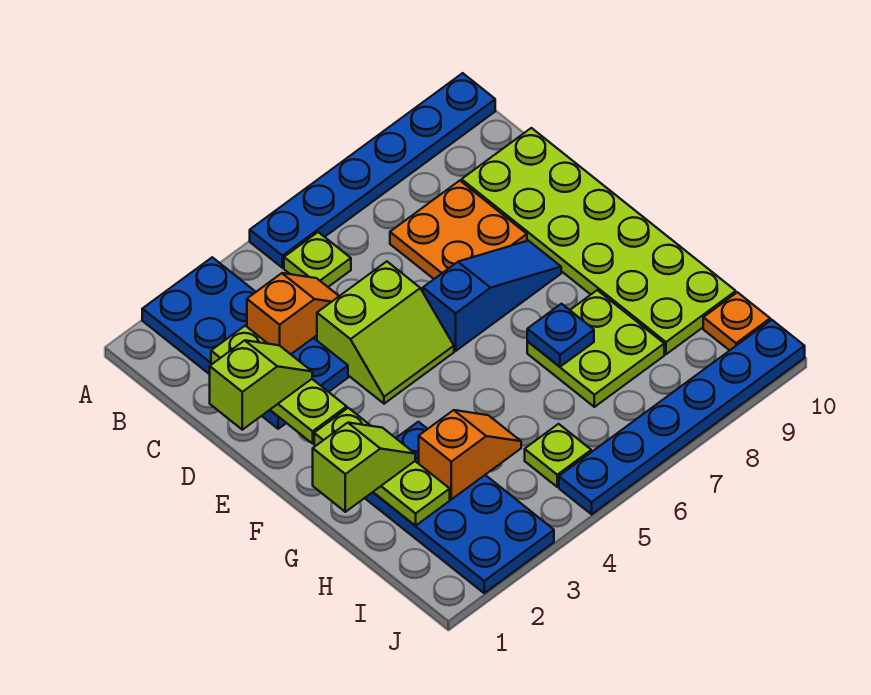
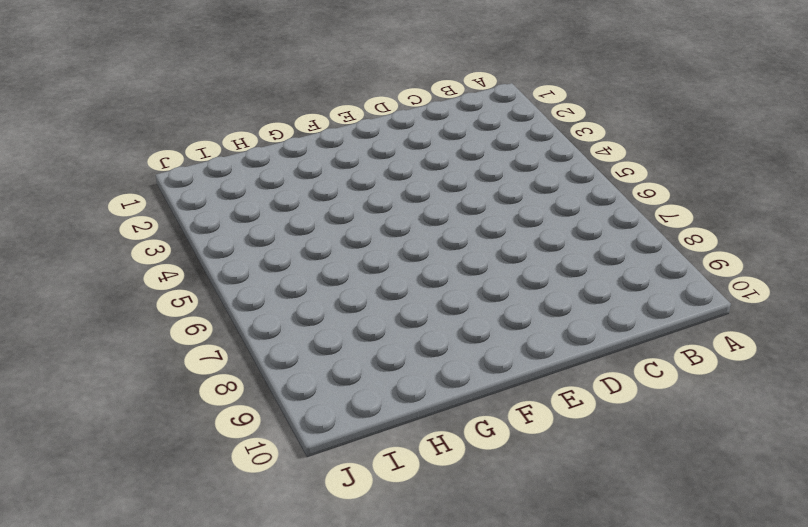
none -> blue 2x4 plate [142,257,348,429]
none -> blue 1x6 plate [250,73,495,268]
none -> lime 1x1 plate [284,232,351,287]

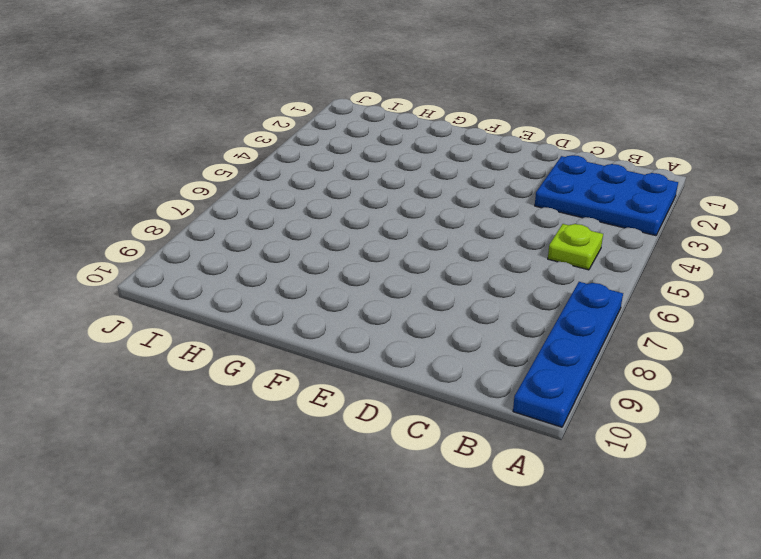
blue 2x3 plate [535,155,678,236] -> blue 2x4 plate [142,257,348,429]
blue 1x4 plate [513,282,623,427] -> blue 1x6 plate [250,73,495,268]
none -> orange 2x2 plate [390,181,527,279]
none -> lime 2x6 plate [462,128,736,354]
none -> lime 2x2 slope [317,261,454,404]

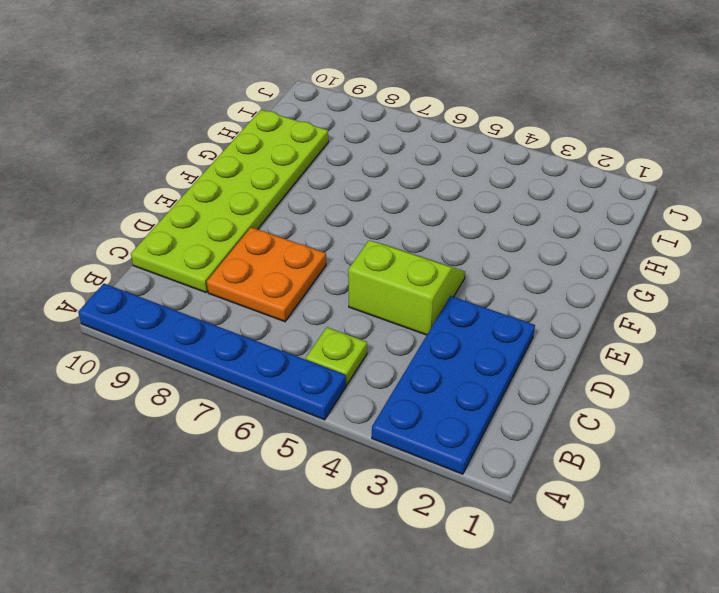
none -> blue 1x3 slope [423,241,561,351]
none -> blue 2x4 plate [365,422,554,593]
none -> lime 2x2 plate [527,290,664,407]

